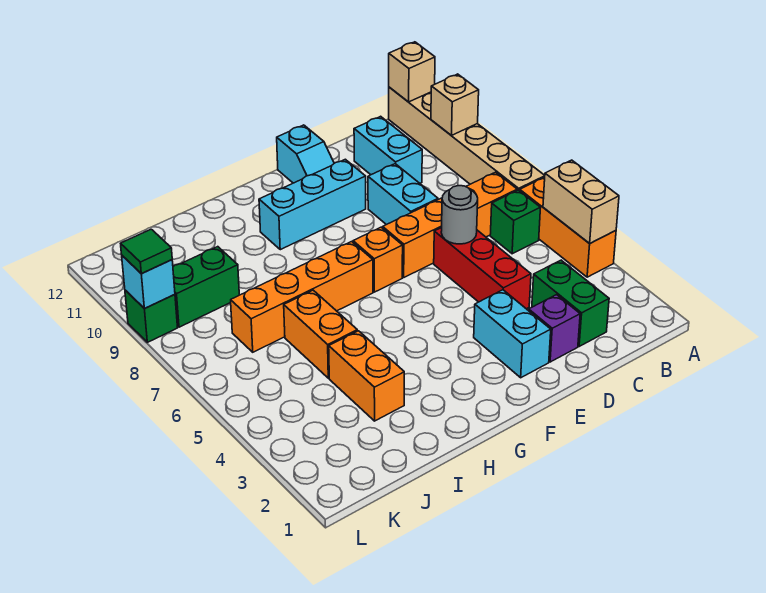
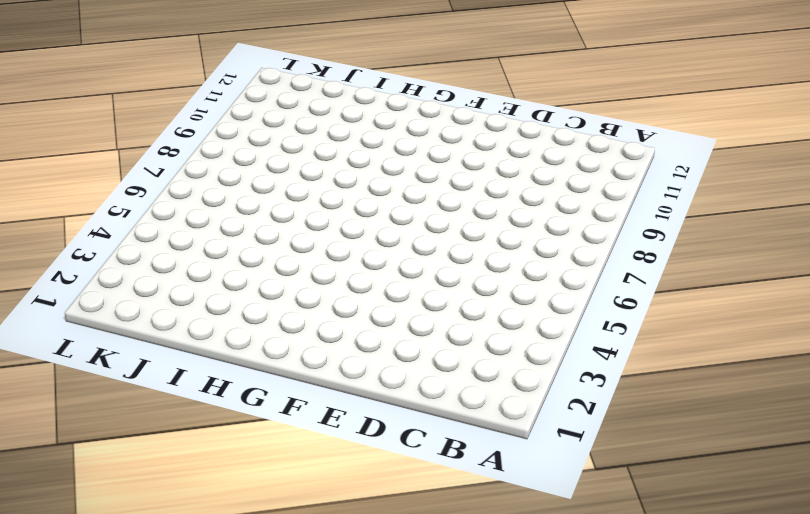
none -> orange 1x3 brick [520,177,616,277]
none -> tan 1x6 brick [389,87,545,191]
none -> green 1x1 brick [490,190,541,254]

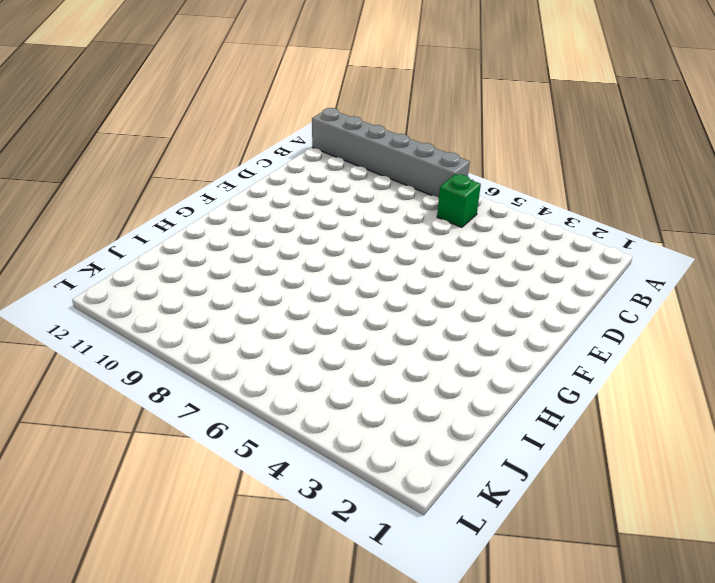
grey 1x6 brick [312,108,470,198] -> tan 1x6 brick [389,87,545,191]
none -> orange 1x3 brick [520,177,616,277]
none -> orange 1x4 brick [383,172,517,277]
none -> green 1x2 brick [532,260,609,346]

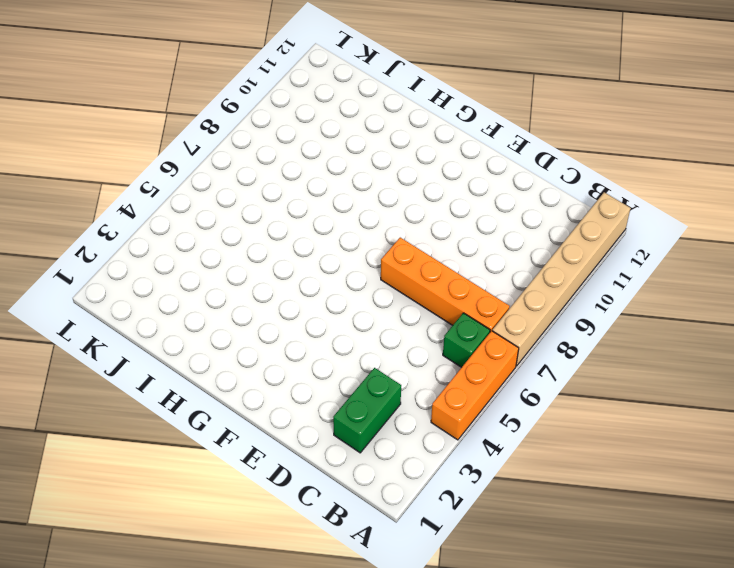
none -> cyan 1x2 brick [354,116,422,183]
none -> purple 1x1 brick [529,295,580,362]
none -> red 1x3 brick [434,228,531,309]

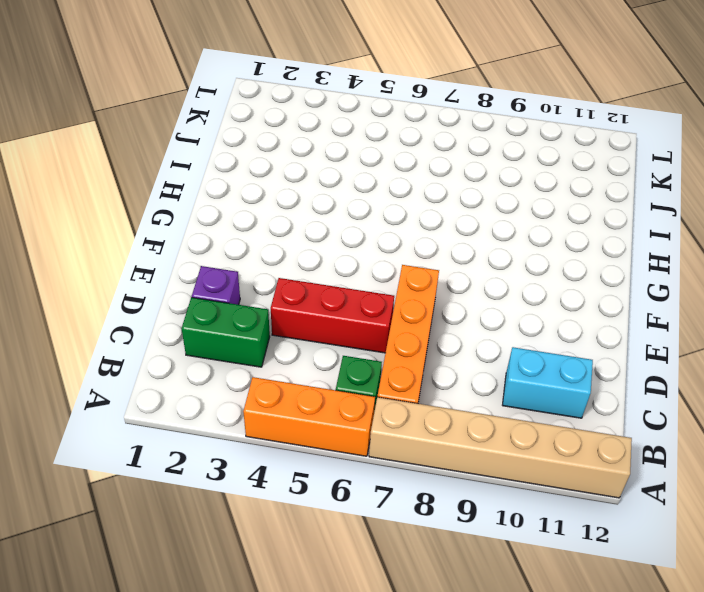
none -> cyan 1x2 brick [368,164,438,225]
none -> cyan 1x2 brick [474,290,551,378]
none -> cyan 1x3 brick [259,159,366,250]

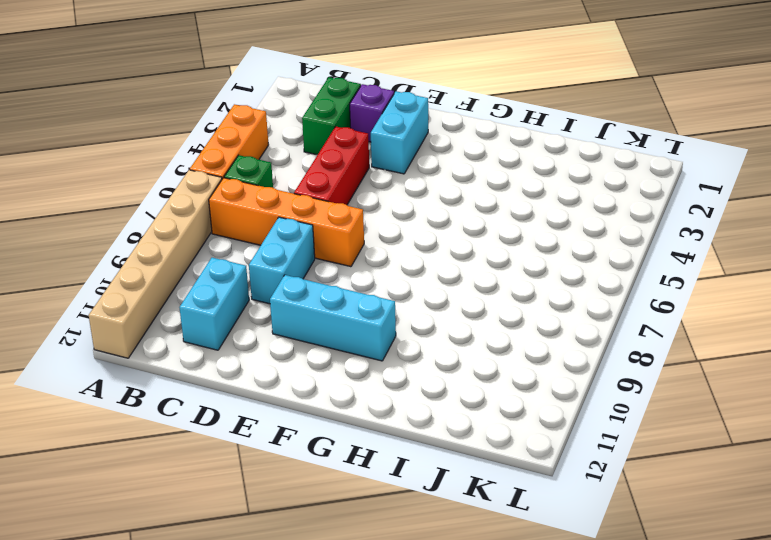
none -> cyan 1x2 slope [277,125,334,183]
none -> orange 1x1 brick [353,227,403,292]
none -> orange 1x4 brick [231,242,373,352]

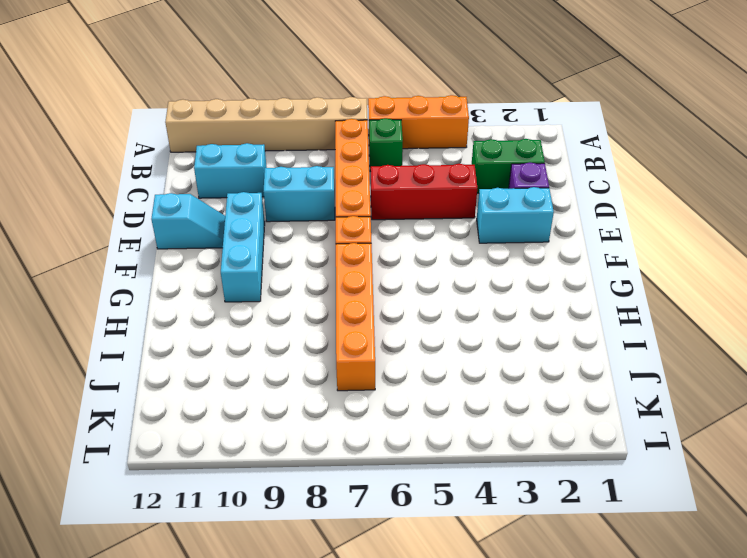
none -> orange 1x2 brick [329,331,404,421]
none -> orange 1x2 brick [284,290,357,378]
none -> green 1x2 brick [173,247,239,327]

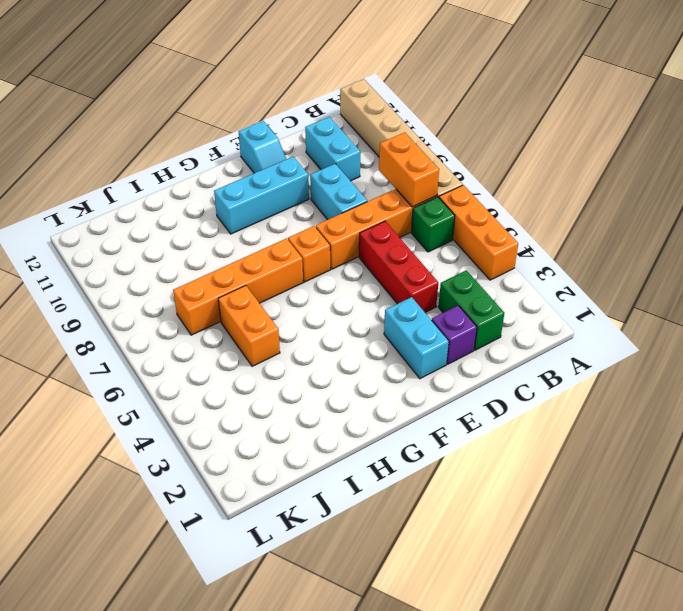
orange 1x2 brick [379,132,439,207] -> orange 1x2 brick moved to [329,331,404,421]
none -> green 1x2 brick [173,247,239,327]
none -> green 1x1 brick [125,290,178,342]
none -> tan 1x2 brick [543,160,619,244]

